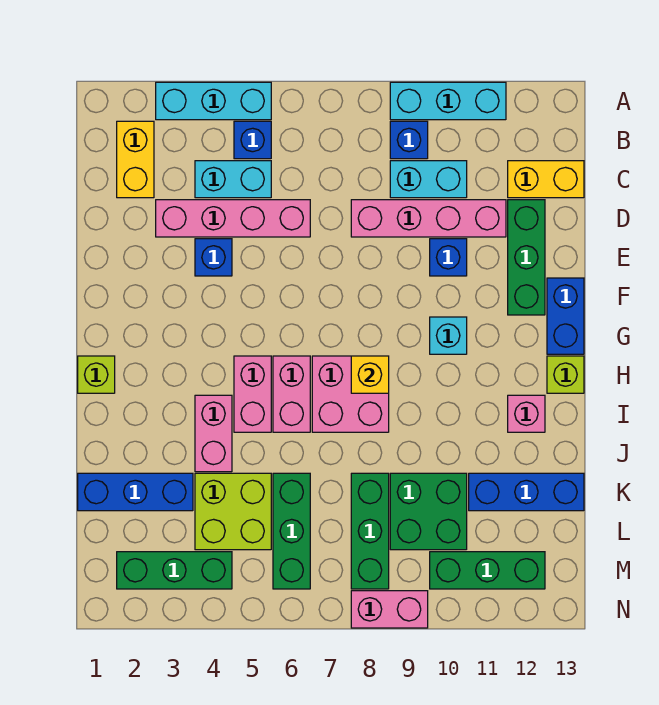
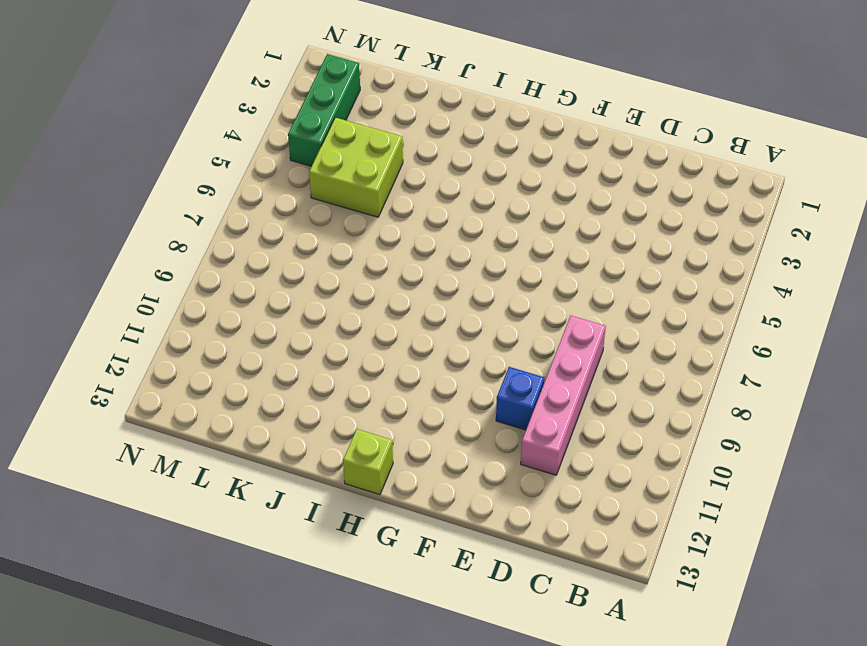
none -> cyan 1x3 brick [156,82,271,120]
none -> cyan 1x3 brick [390,82,506,120]
none -> yellow 1x2 brick [117,121,154,198]
none -> blue 1x1 brick [234,121,271,159]

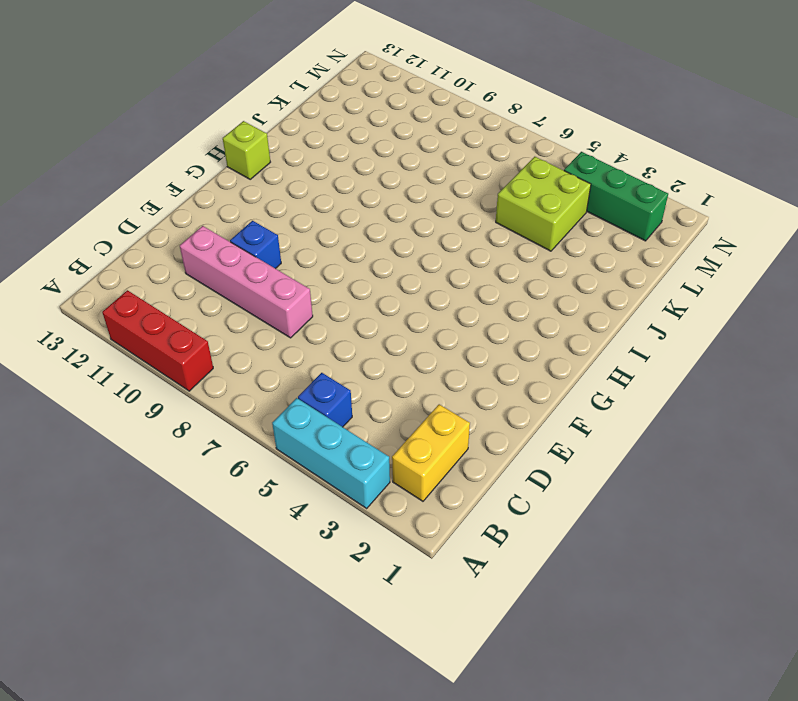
red 1x3 brick [102,290,213,391] -> cyan 1x3 brick [390,82,506,120]
none -> blue 1x1 brick [390,121,428,159]
none -> cyan 1x2 brick [195,161,271,198]
none -> cyan 1x2 brick [390,161,467,198]
none -> yellow 1x2 brick [508,161,584,198]

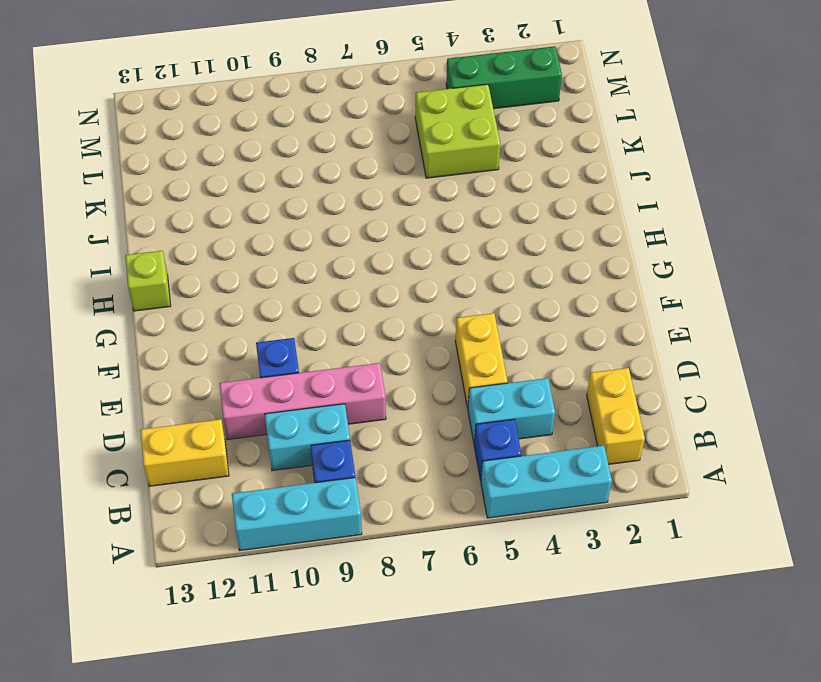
yellow 1x2 brick [455,313,508,408] -> pink 1x4 brick [156,200,310,237]
none -> green 1x3 brick [508,200,545,315]
none -> blue 1x1 brick [195,239,232,276]
none -> blue 1x2 brick [547,278,584,354]
none -> cyan 1x1 brick [430,317,467,354]

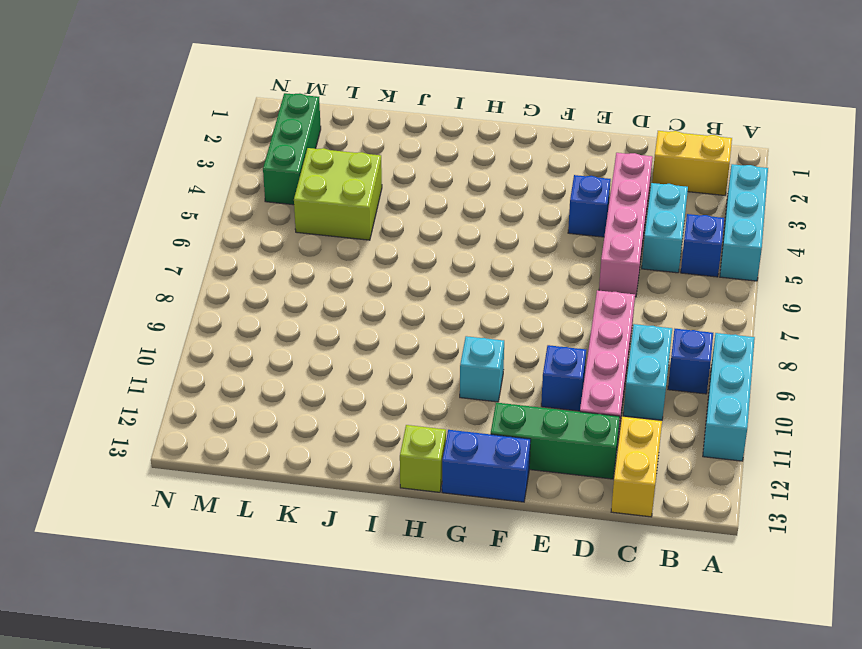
none -> lime 1x1 brick [78,356,115,393]
none -> pink 1x2 brick [234,356,271,432]
none -> pink 1x2 brick [273,356,310,432]
none -> pink 2x2 brick [312,356,389,432]

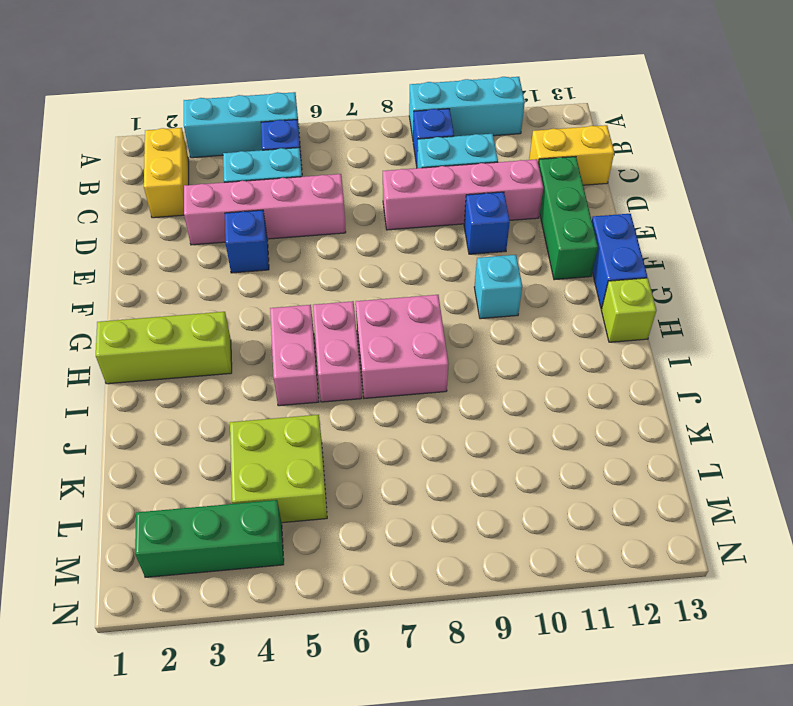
lime 1x3 brick [96,312,232,384] -> lime 1x1 brick [78,356,115,393]
none -> pink 1x2 brick [195,395,232,472]
none -> pink 1x1 brick [508,395,545,432]
none -> blue 1x3 brick [78,473,193,511]
none -> green 1x3 brick [273,473,310,589]

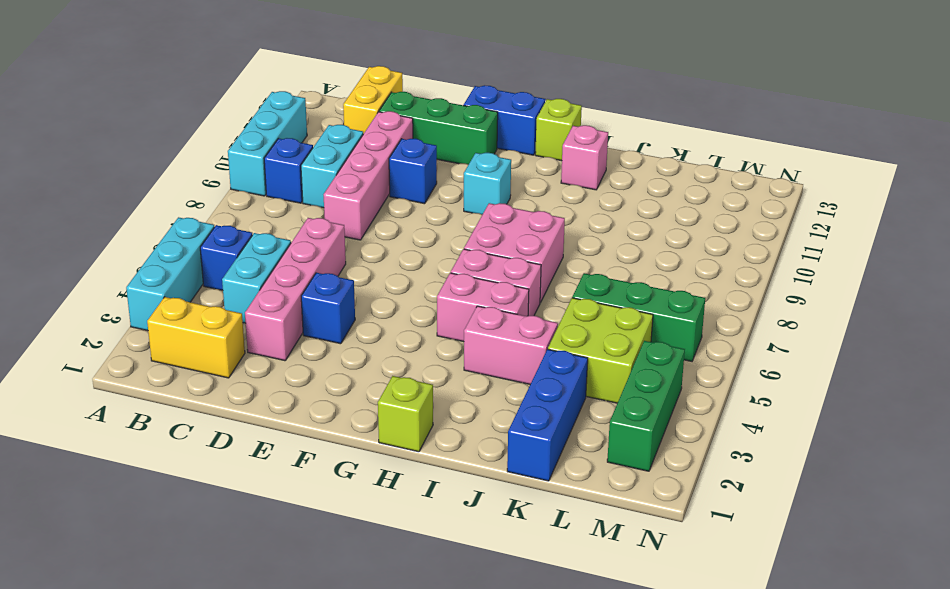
none -> green 1x3 brick [351,473,389,589]
none -> green 2x2 brick [390,473,467,550]
none -> blue 1x3 brick [469,473,584,511]
none -> green 1x3 brick [430,552,545,589]

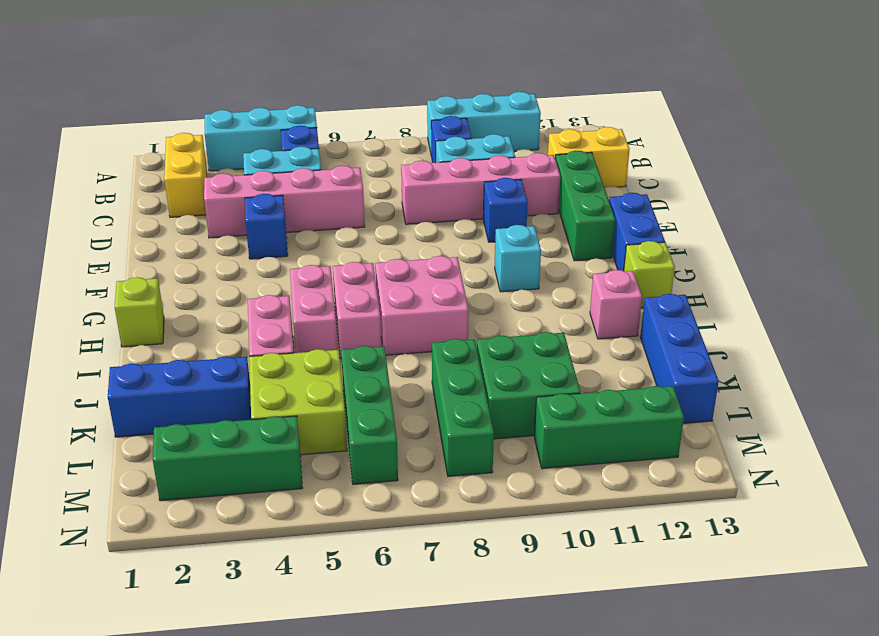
blue 1x3 brick [640,294,719,423] -> blue 1x3 brick turned to [469,473,584,511]
none -> pink 1x2 brick [351,591,428,628]
none -> yellow 1x1 brick [351,356,389,393]

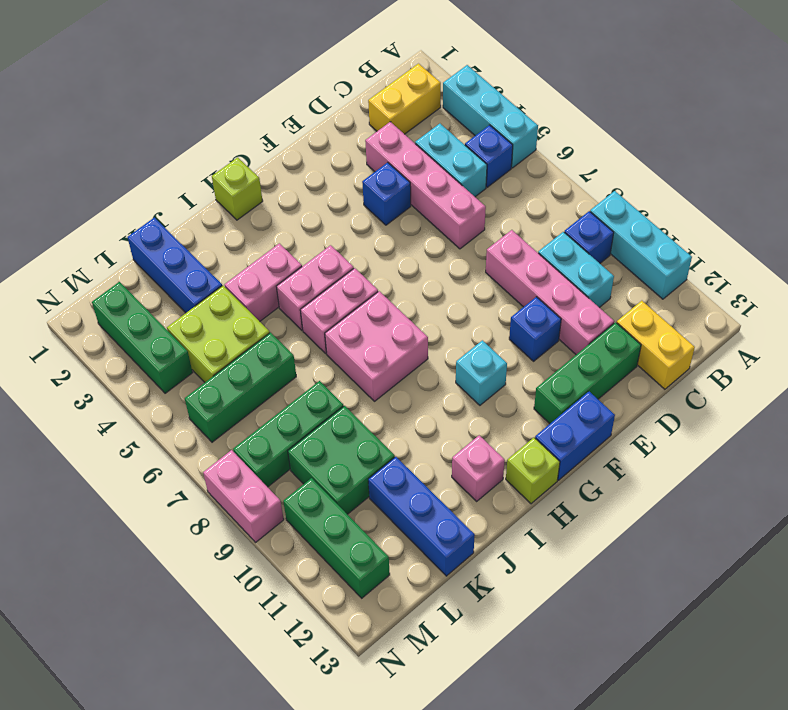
none -> yellow 1x1 brick [351,356,389,393]

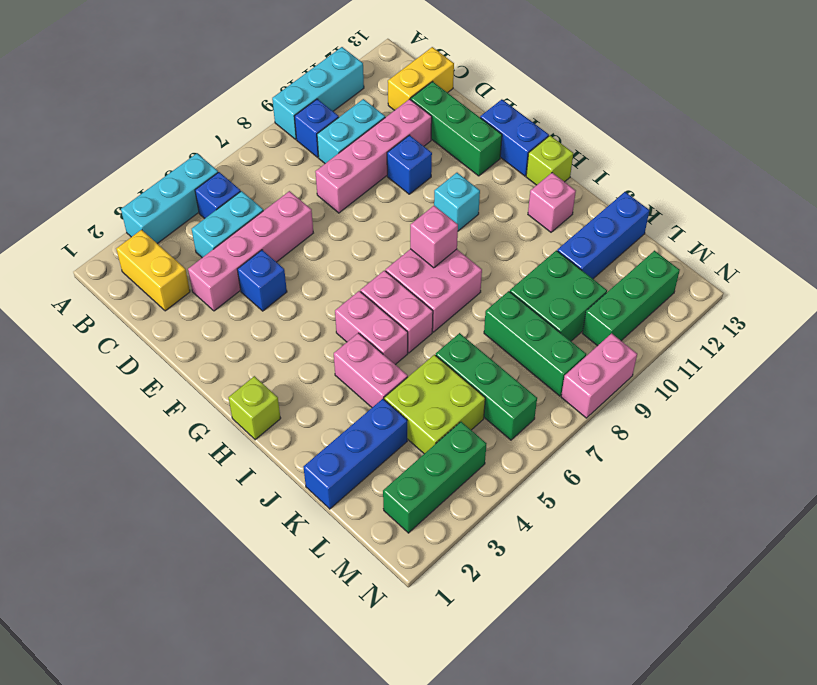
pink 1x1 brick [410,206,458,268] -> yellow 1x1 brick [351,356,389,393]

